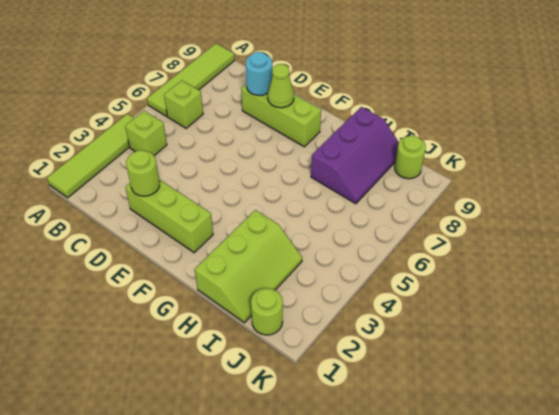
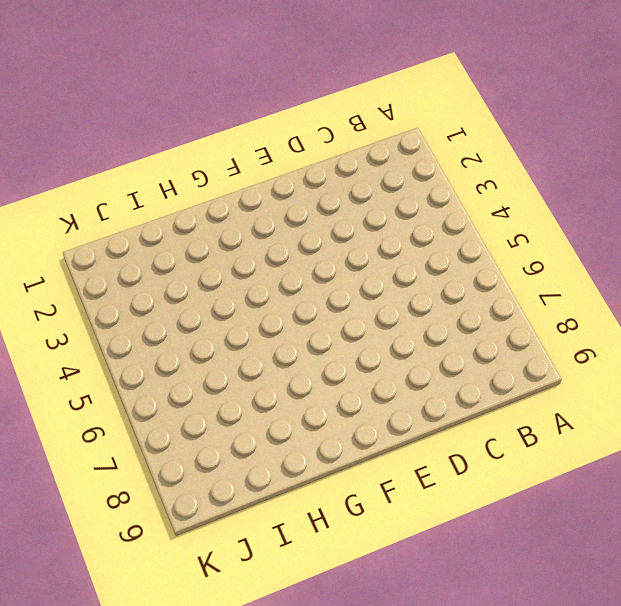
none -> lime 1x4 tile [47,114,134,198]
none -> lime 1x4 tile [147,44,235,116]
none -> lime 1x1 brick [125,111,167,156]

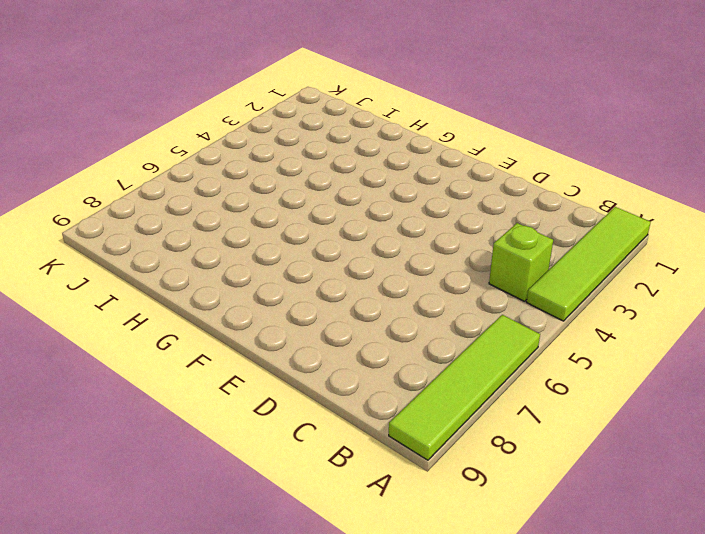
none -> lime 1x1 brick [164,80,203,128]
none -> lime 1x3 brick [125,180,213,253]
none -> lime 1x3 brick [241,84,321,147]

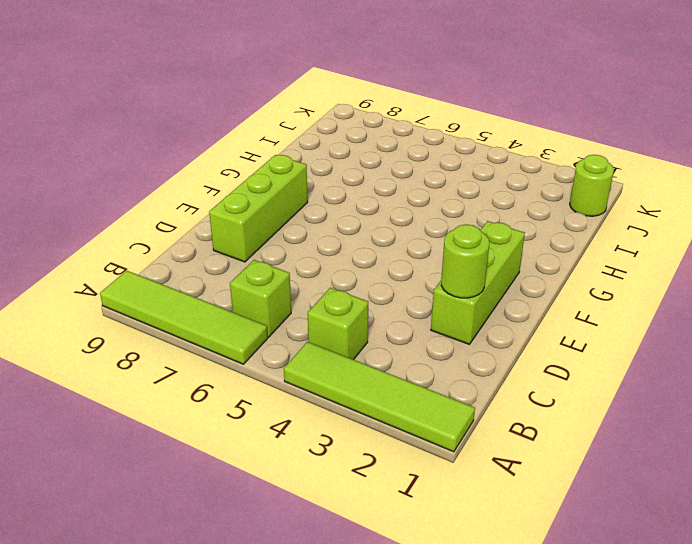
none -> lime 2x3 slope [195,210,302,323]
none -> purple 2x3 slope [311,107,399,204]
none -> lime 1x1 round brick [395,136,426,179]

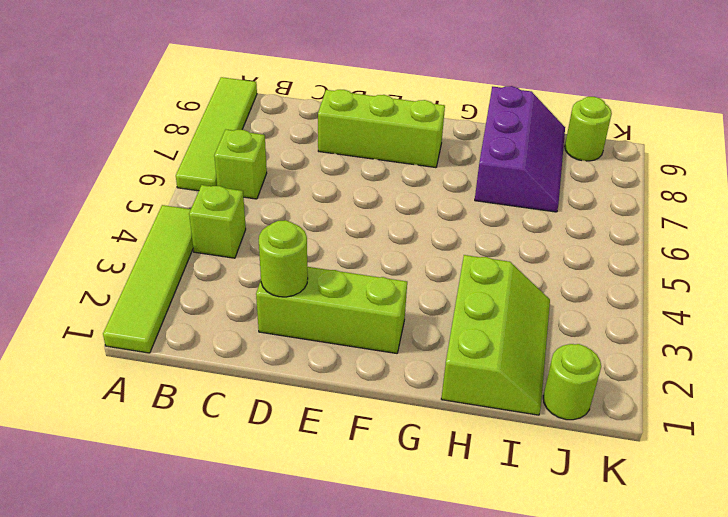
none -> cyan 1x1 round brick [246,52,272,96]
none -> lime 1x1 cone [268,64,294,108]

